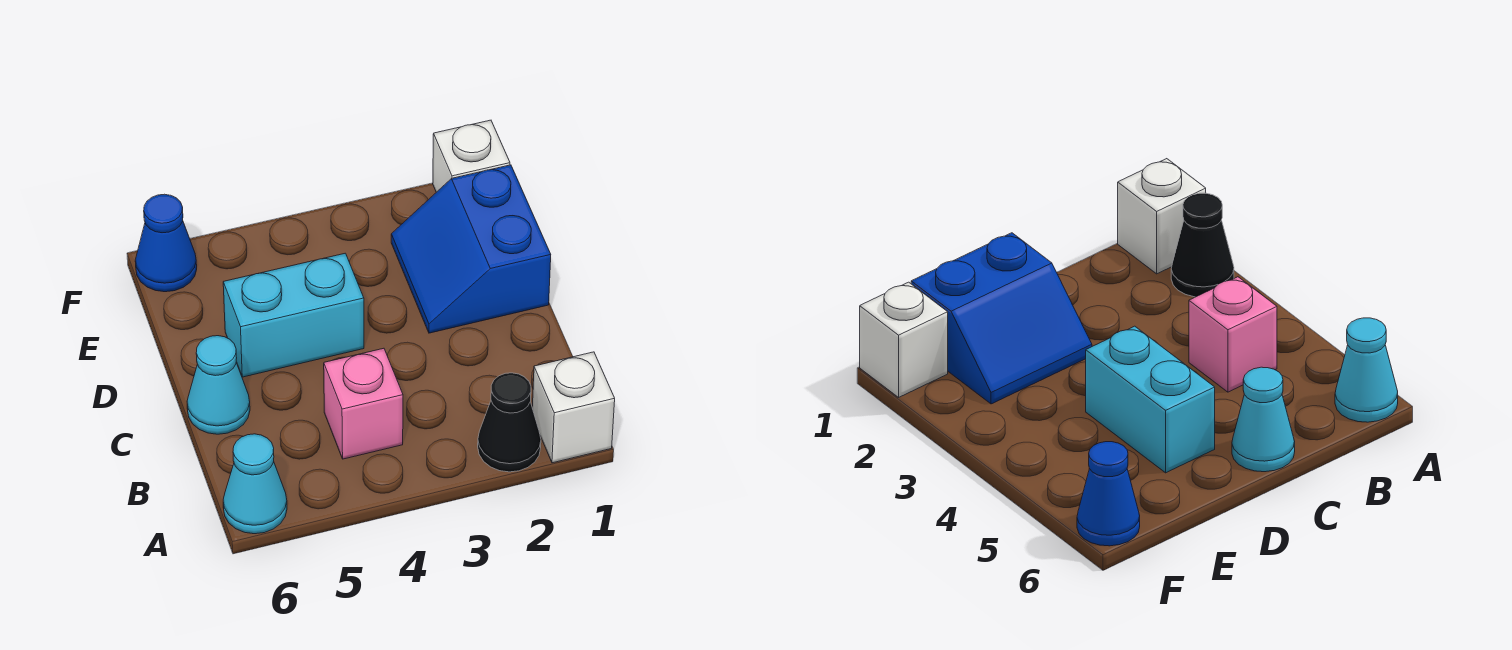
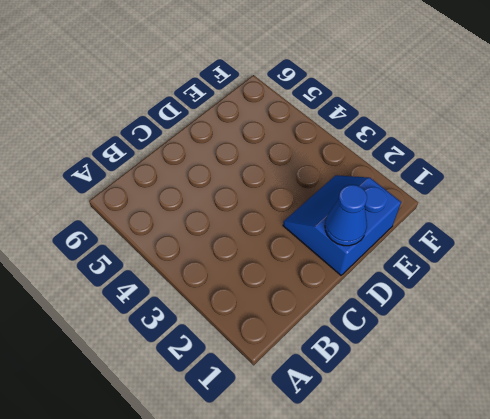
blue 1x1 cone [325,185,367,246] -> blue 1x1 cone moved to [135,194,197,292]
none -> white 1x1 brick [532,352,615,463]
none -> black 1x1 cone [478,373,541,472]

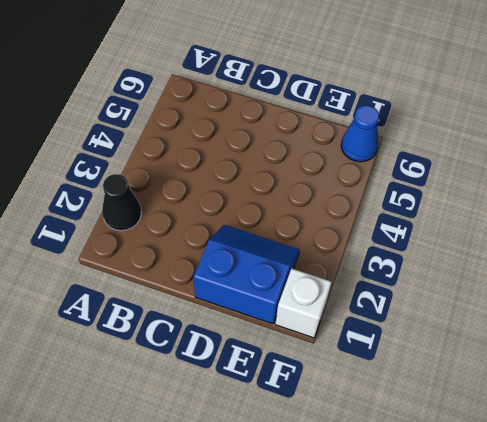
none -> white 1x1 brick [532,352,615,463]
none -> cyan 1x1 cone [223,434,287,534]

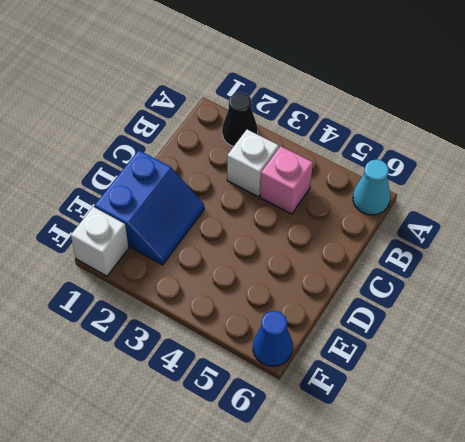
white 1x1 brick [227,130,279,197] -> white 1x1 brick moved to [532,352,615,463]
none -> cyan 1x1 cone [187,336,250,434]
none -> cyan 1x2 brick [223,253,364,377]

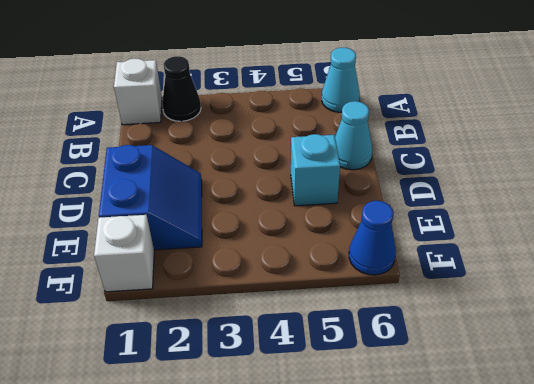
cyan 1x1 brick [291,134,340,206] -> cyan 1x2 brick [223,253,364,377]
none -> pink 1x1 brick [324,348,403,459]

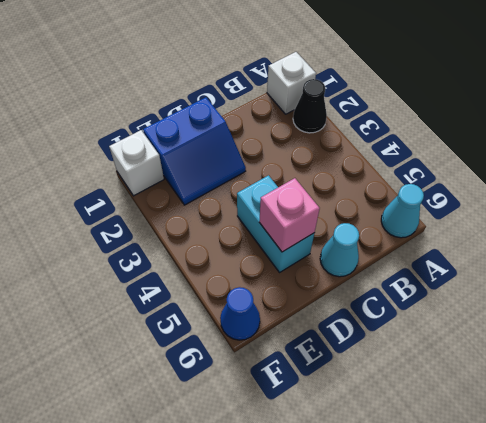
pink 1x1 brick [259,178,320,252] -> pink 1x1 brick moved to [324,348,403,459]

